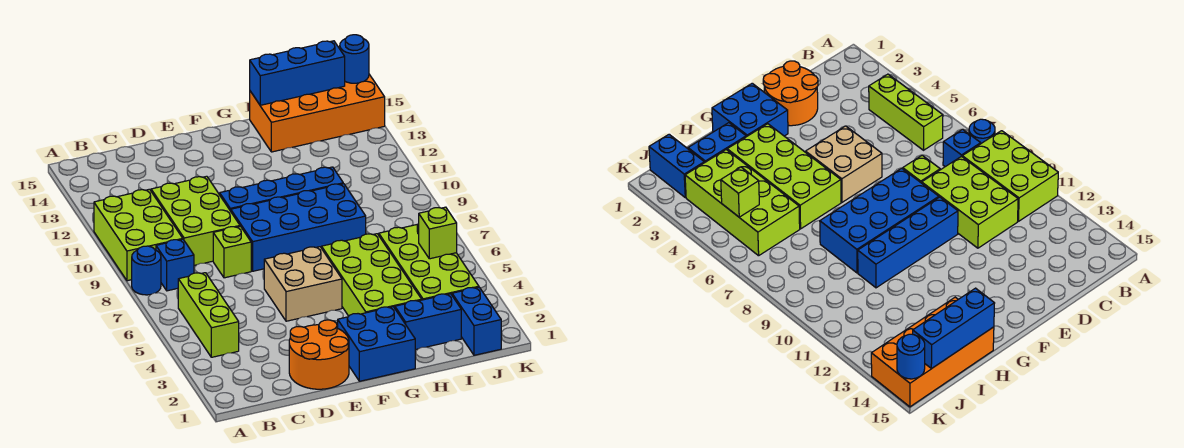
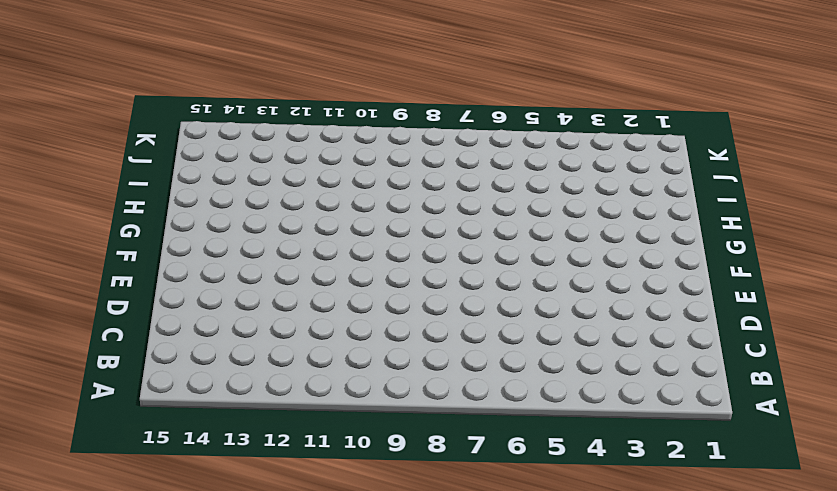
none -> blue 1x1 round brick [132,246,161,295]
none -> lime 2x3 brick [94,189,183,281]
none -> lime 1x3 brick [178,273,239,357]

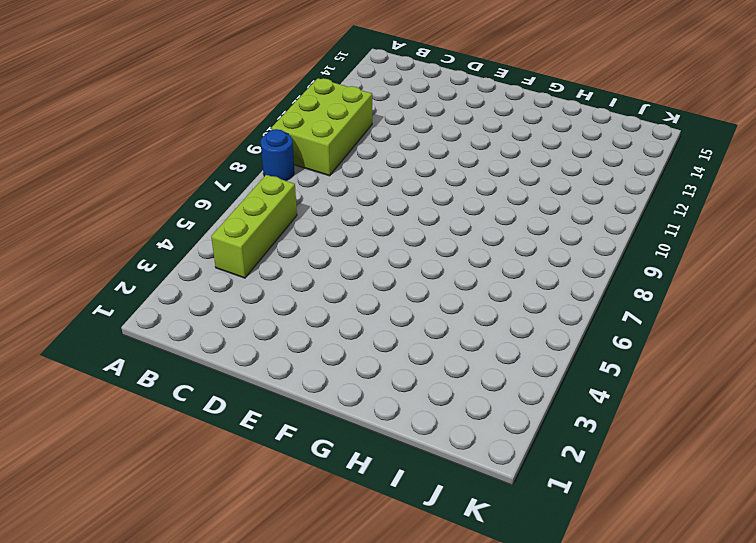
none -> blue 1x1 brick [156,239,194,291]
none -> lime 2x3 brick [151,176,240,265]
none -> orange 2x2 round brick [289,320,349,389]

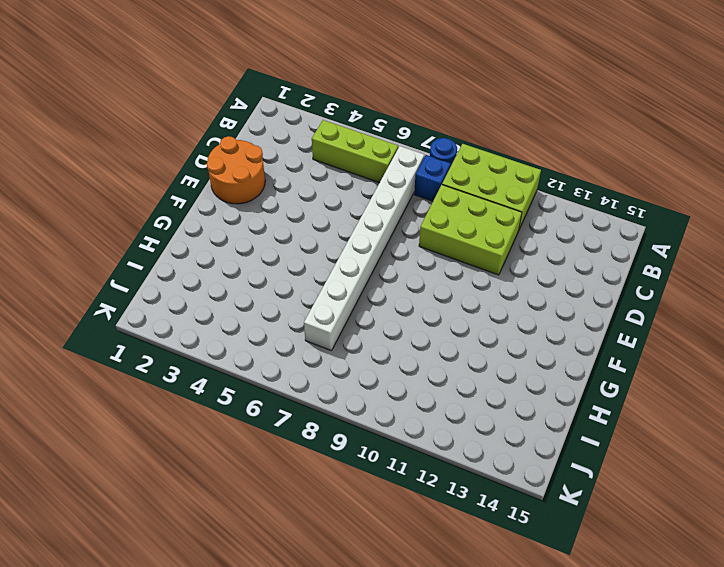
white 1x8 brick [304,146,424,351] -> none
none -> lime 1x1 brick [213,226,251,278]
none -> tan 2x2 brick [264,247,342,321]
none -> blue 2x4 brick [231,184,366,271]

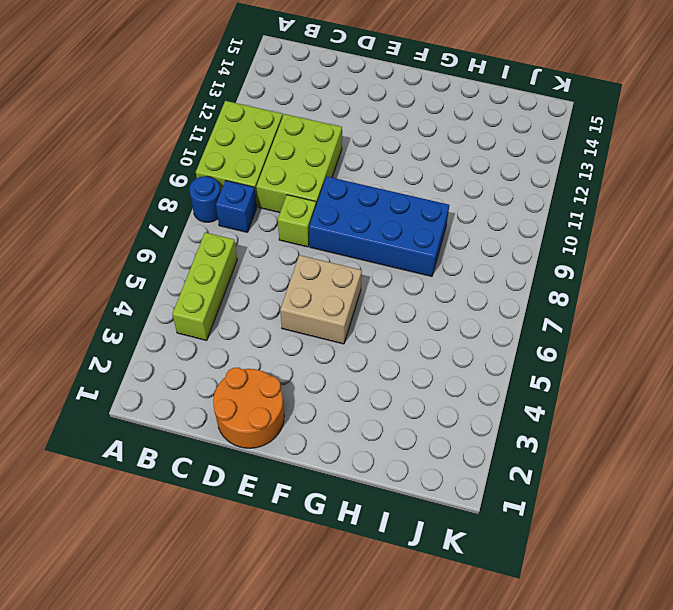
none -> blue 1x4 brick [220,167,343,211]
none -> blue 2x2 brick [338,307,415,381]
none -> lime 2x4 brick [322,234,422,316]

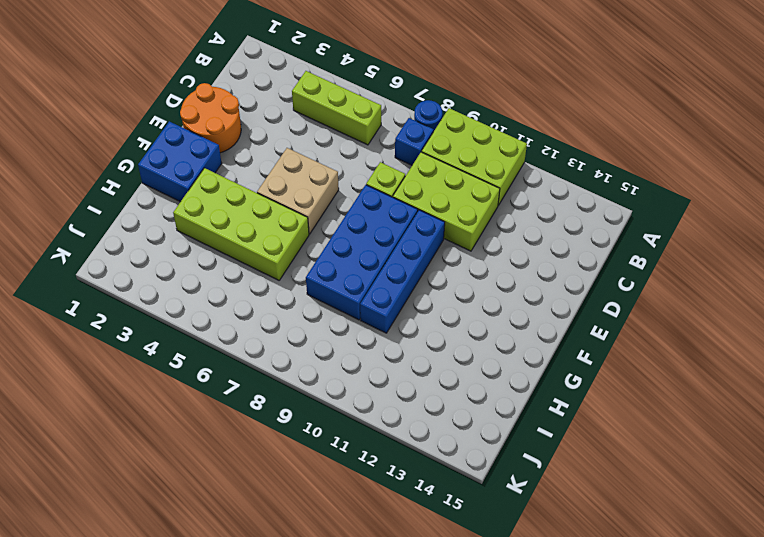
none -> blue 1x2 brick [395,294,461,350]
none -> orange 2x4 brick [250,74,385,152]
none -> lime 2x4 brick [379,224,479,300]

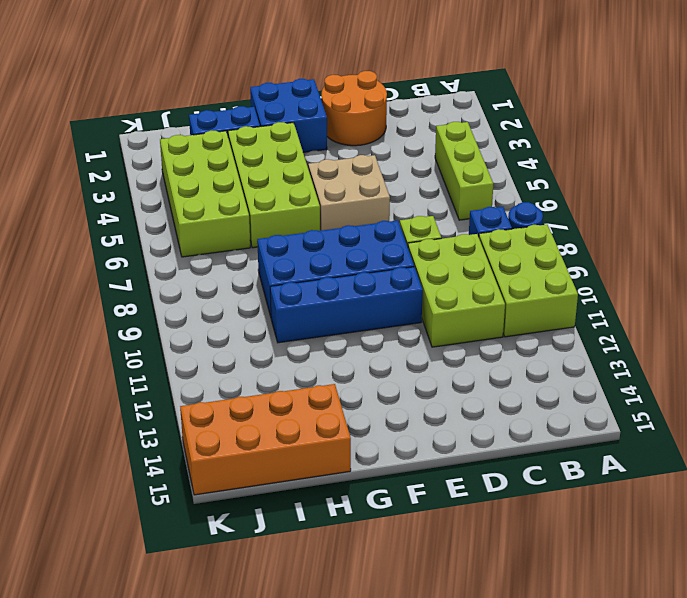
none -> blue 1x2 brick [452,287,501,355]
none -> blue 1x3 brick [250,41,345,105]
none -> lime 1x1 brick [419,207,457,259]

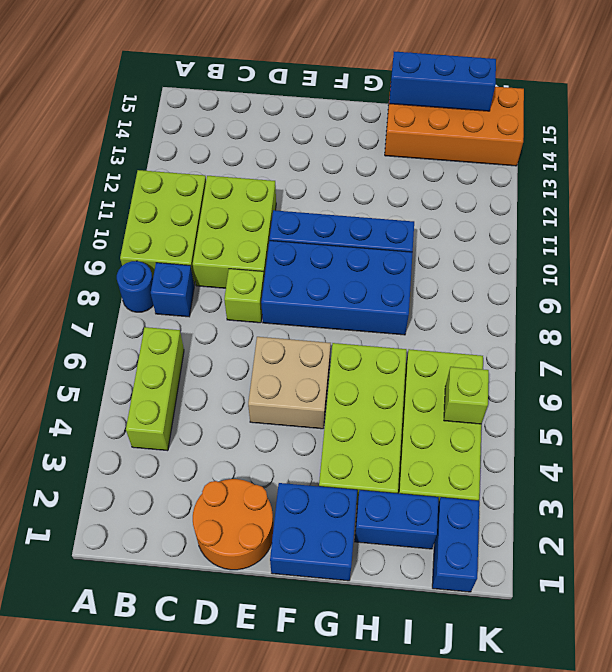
none -> blue 1x1 round brick [340,35,369,83]

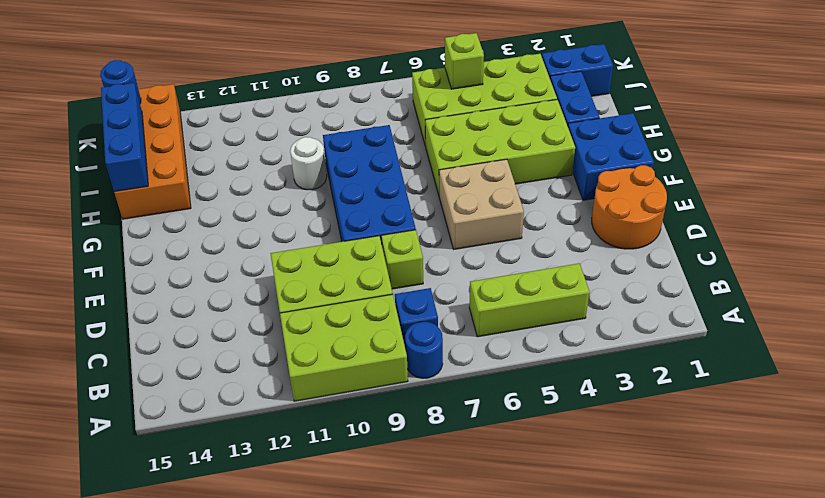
white 1x1 round brick [290,137,327,190] -> blue 1x4 brick [220,167,343,211]

